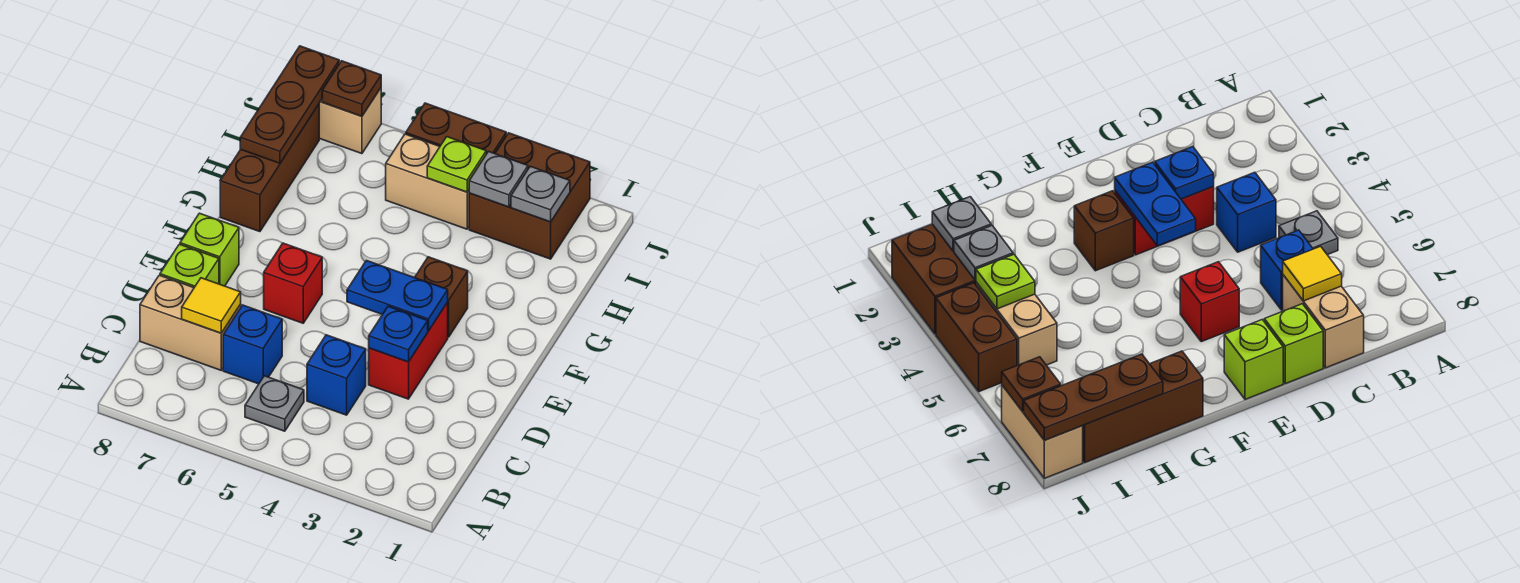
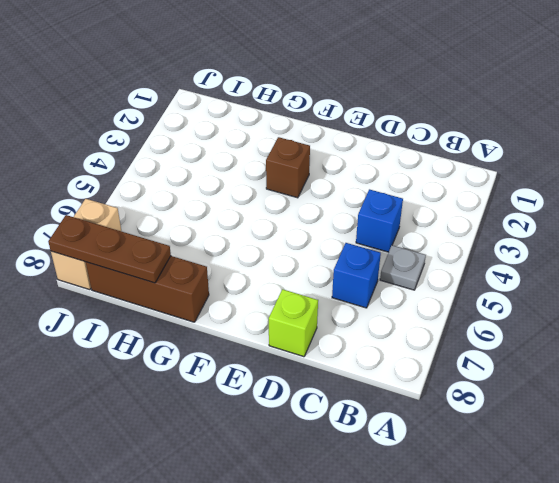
none -> tan 1x2 brick [140,275,241,370]
none -> red 1x2 brick [369,302,448,399]
none -> red 1x1 brick [264,243,322,323]

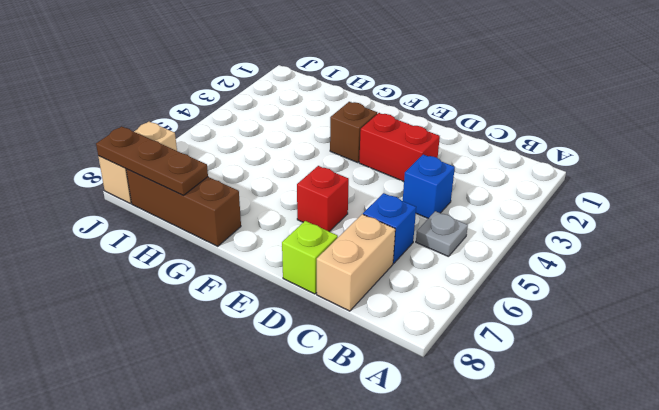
none -> lime 1x1 brick [180,213,239,286]
none -> brown 2x2 brick [469,133,590,259]
none -> tan 1x2 brick [386,134,469,229]

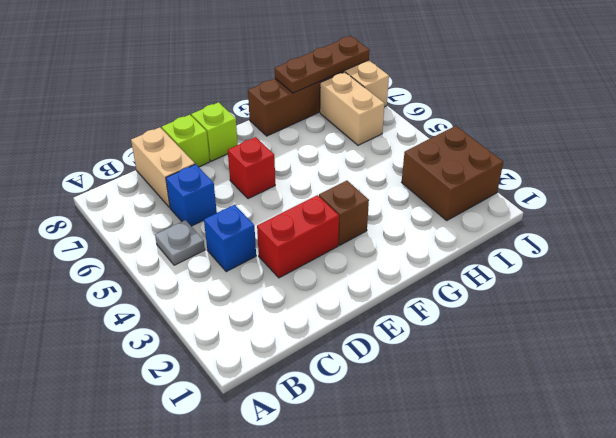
tan 1x2 brick [320,72,385,145] -> tan 1x2 brick moved to [386,134,469,229]
none -> brown 1x2 brick [406,103,506,154]
none -> yellow 1x1 tile [182,278,241,333]
none -> blue 1x1 plate [369,307,428,362]

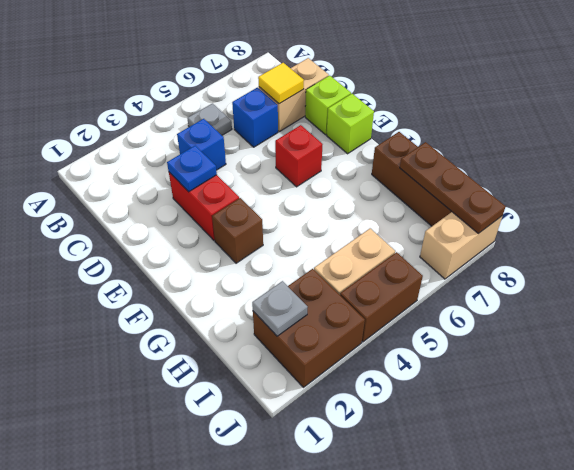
none -> blue 1x2 plate [347,261,448,331]
none -> grey 1x1 plate [469,152,528,207]
none -> lime 1x1 plate [427,137,486,192]

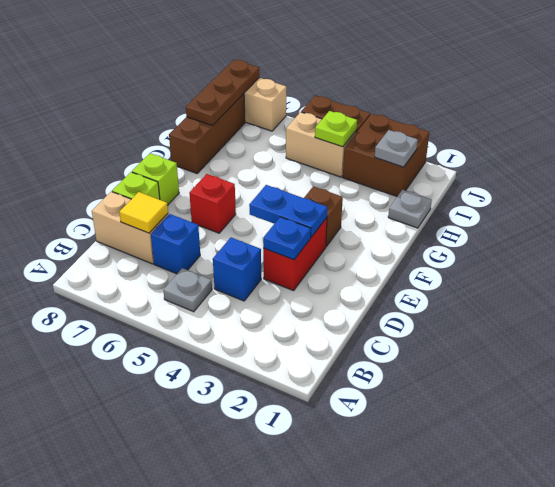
grey 1x1 plate [388,190,432,228] -> grey 1x1 plate moved to [469,152,528,207]
none -> brown 1x1 plate [322,61,381,116]

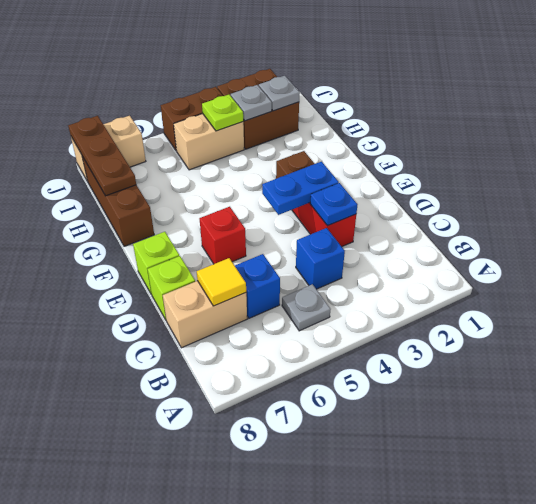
none -> brown 1x1 plate [322,61,381,116]

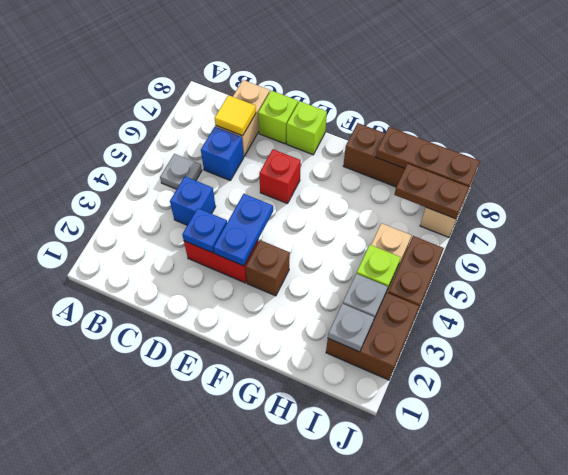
brown 1x2 plate [394,164,469,219] -> brown 1x1 plate [322,61,381,116]

